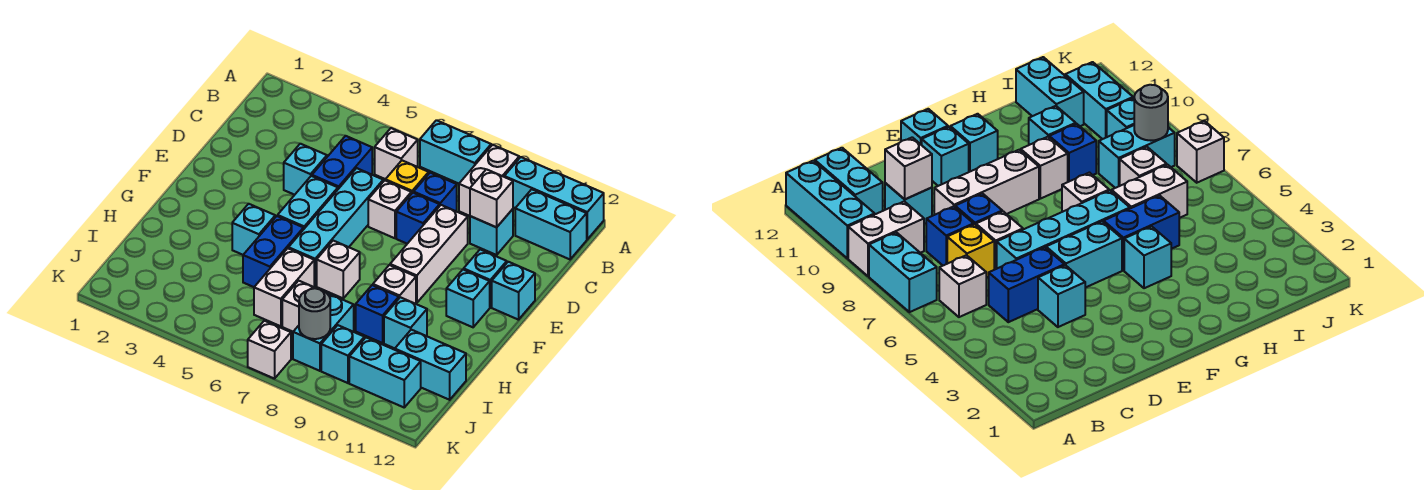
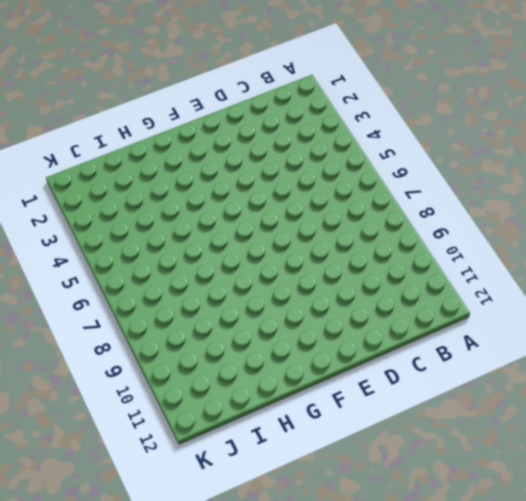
none -> cyan 1x2 brick [420,120,491,184]
none -> white 1x2 brick [459,145,519,216]
none -> cyan 1x3 brick [504,157,604,239]
none -> white 1x1 brick [375,128,418,179]

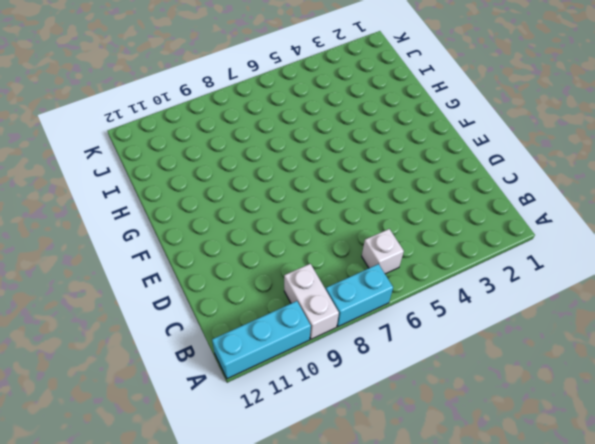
none -> cyan 1x2 brick [515,189,587,259]
none -> blue 1x2 brick [312,136,372,189]
none -> yellow 1x1 brick [385,161,429,194]
none -> blue 1x1 brick [414,173,457,211]

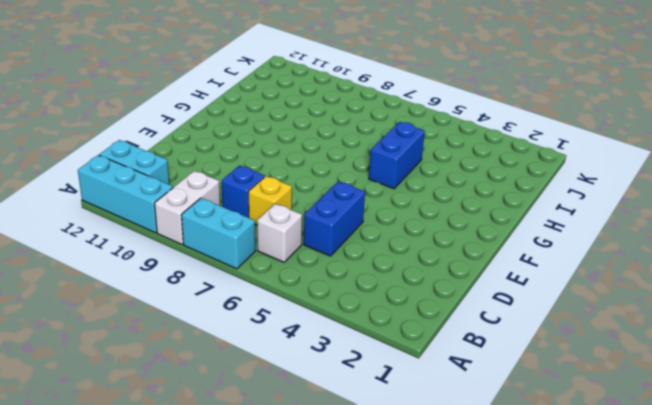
none -> cyan 1x1 brick [470,209,513,255]
none -> cyan 1x1 brick [284,144,327,195]
none -> cyan 1x4 brick [288,168,383,286]
none -> white 1x1 brick [368,180,411,238]

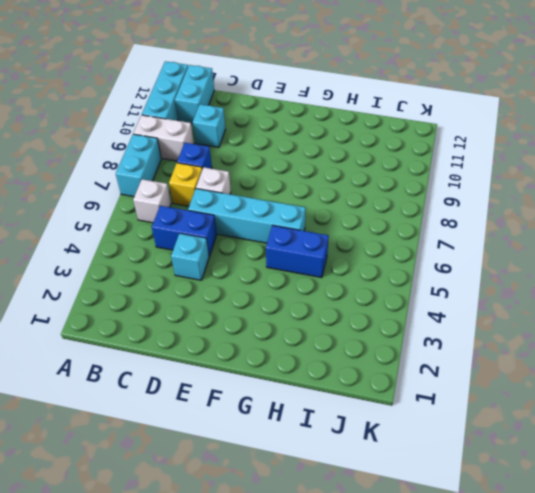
none -> blue 1x1 brick [396,193,440,244]
none -> white 1x3 brick [390,205,468,303]
none -> cyan 1x2 brick [278,176,338,228]
none -> cyan 1x1 brick [464,250,507,307]

